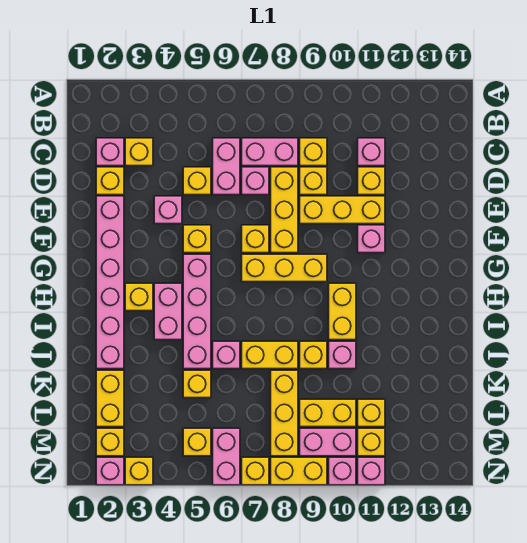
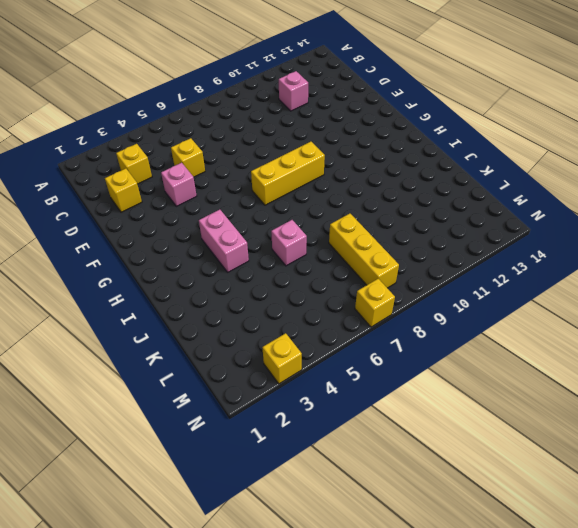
none -> pink 1x1 brick [96,138,124,166]
none -> pink 1x2 brick [213,138,240,195]
none -> pink 1x2 brick [242,138,298,166]
none -> yellow 1x1 brick [300,138,327,166]

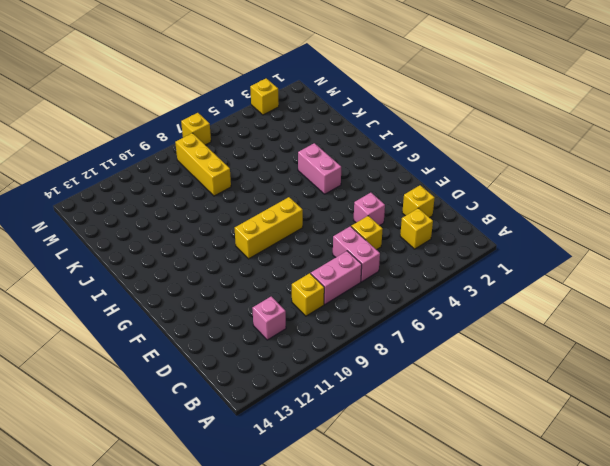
none -> pink 1x1 brick [96,138,124,166]
none -> pink 1x1 brick [242,167,269,195]
none -> yellow 1x3 brick [271,167,298,253]
none -> yellow 1x1 brick [300,167,327,195]

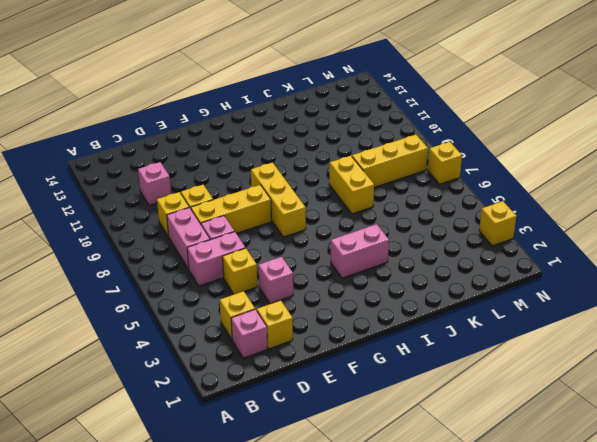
none -> yellow 1x1 brick [358,167,385,195]
none -> pink 1x6 brick [96,196,124,369]
none -> yellow 1x3 brick [300,196,385,224]
none -> yellow 1x1 brick [183,225,211,253]

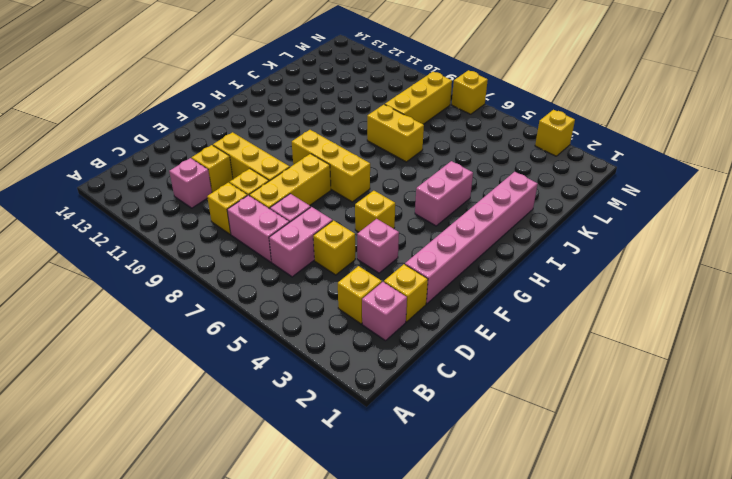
none -> yellow 1x1 brick [242,225,269,253]
none -> pink 1x1 brick [358,225,385,253]
none -> pink 1x4 brick [183,254,211,369]
none -> yellow 1x1 brick [125,283,153,311]

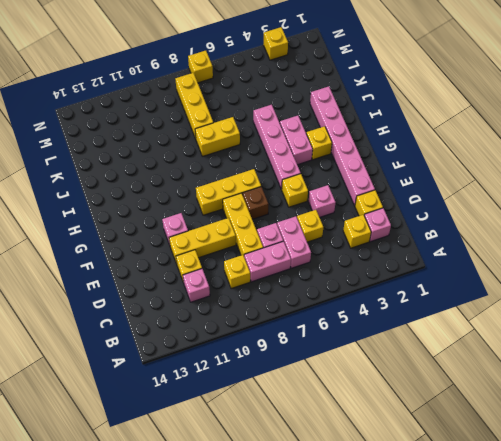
brown 1x1 brick [243,187,268,219] -> yellow 1x1 brick [242,225,269,253]
none -> yellow 1x1 brick [300,167,327,195]
none -> yellow 1x2 brick [329,283,356,340]
none -> pink 1x1 brick [213,341,240,369]
none -> yellow 1x1 brick [300,341,327,369]

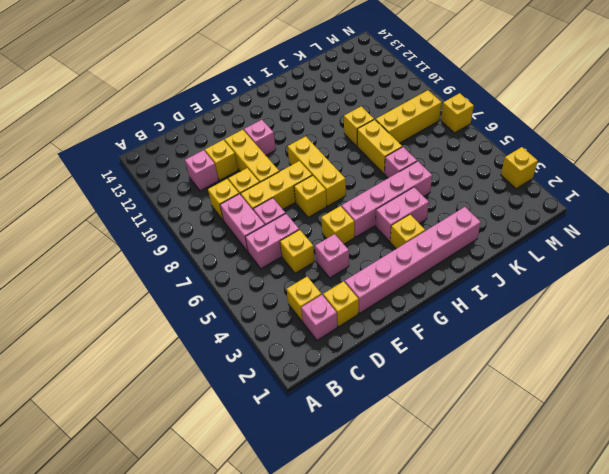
none -> yellow 1x2 brick [329,283,356,340]
none -> pink 1x1 brick [329,341,356,369]
none -> yellow 1x2 brick [96,370,124,427]
none -> yellow 1x1 brick [183,370,211,398]

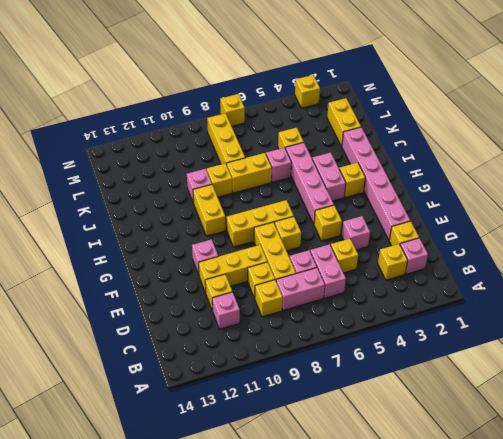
none -> yellow 1x2 brick [300,399,356,427]
none -> yellow 1x1 brick [358,399,385,427]
none -> yellow 1x1 brick [96,428,124,456]
none -> yellow 1x1 brick [183,428,211,456]

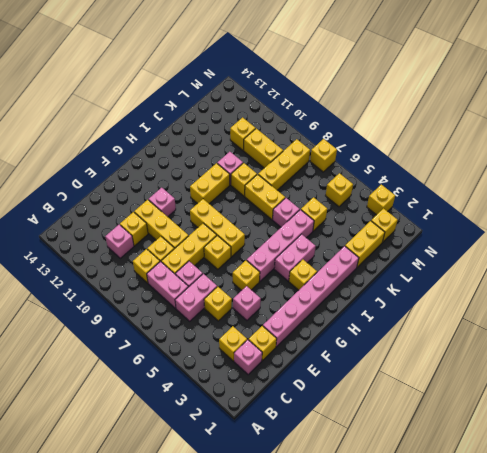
none -> pink 1x2 brick [213,428,240,485]
none -> pink 1x2 brick [300,428,356,456]
none -> yellow 1x1 brick [358,428,385,456]
none -> pink 1x1 brick [96,457,124,485]

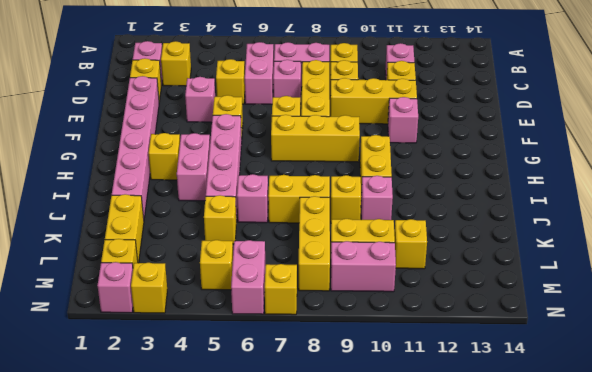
none -> yellow 1x1 brick [358,428,385,456]
none -> yellow 1x2 brick [271,457,327,485]
none -> pink 1x1 brick [329,457,356,485]
none -> pink 1x1 brick [358,457,385,485]

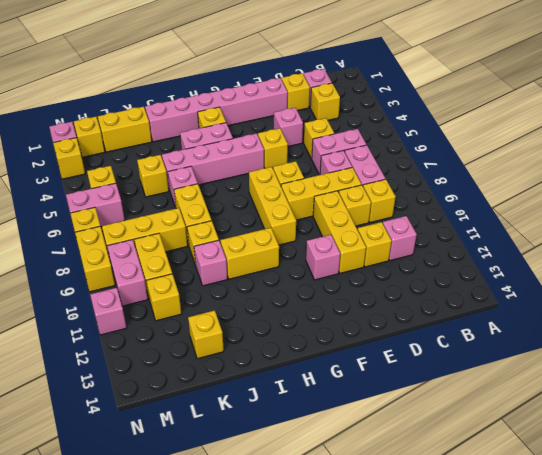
yellow 1x1 brick [188,310,224,359] -> yellow 1x1 brick moved to [358,428,385,456]
none -> pink 1x1 brick [329,457,356,485]

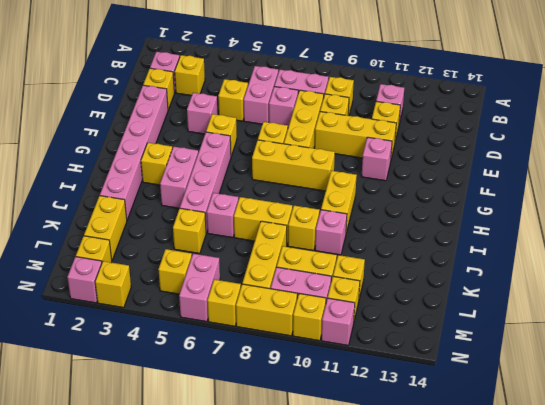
yellow 1x1 brick [293,294,326,341] -> pink 1x1 brick [329,457,356,485]

